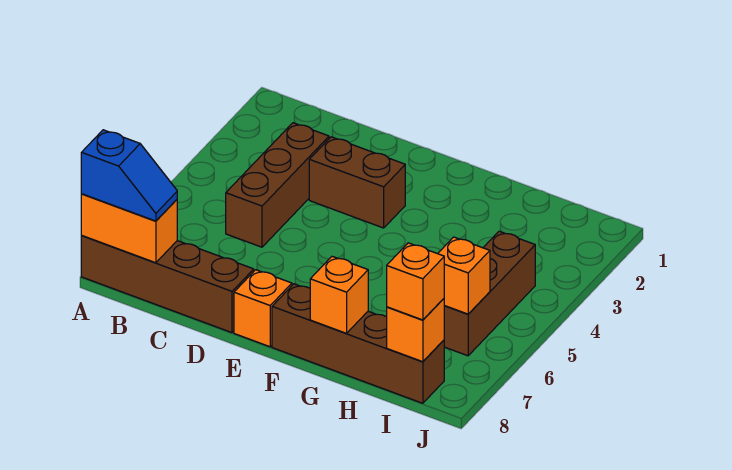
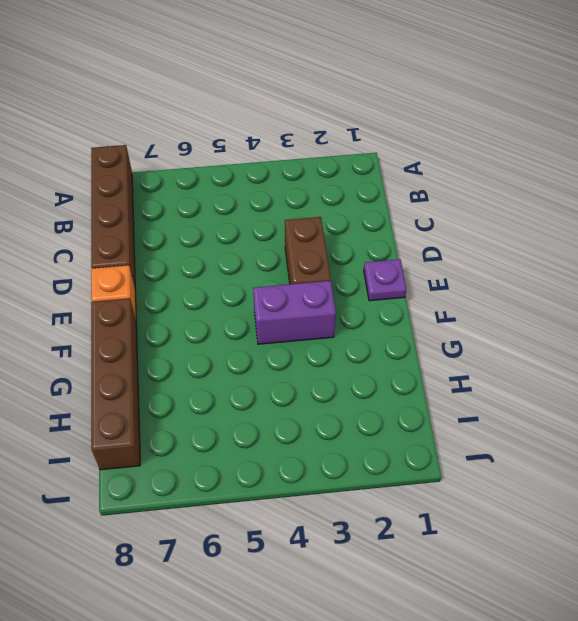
purple 1x1 plate [364,259,406,301] -> none
purple 1x2 brick [253,281,336,344] -> none
none -> brown 1x3 brick [226,123,329,247]
none -> brown 1x3 brick [444,231,535,356]
none -> orange 1x2 brick [81,194,177,263]

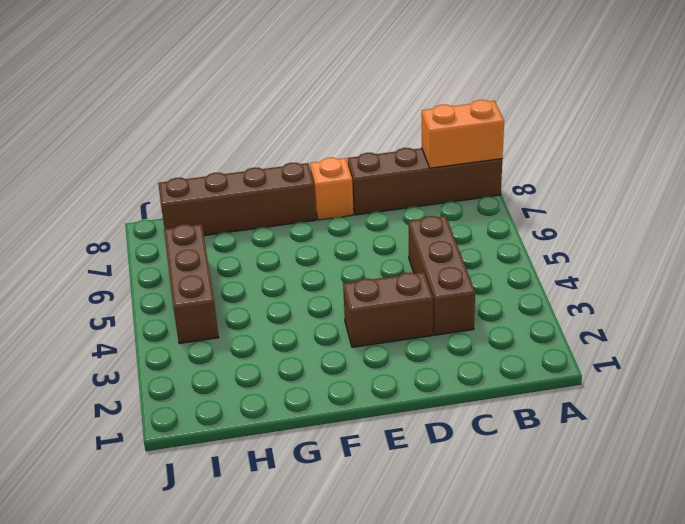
none -> orange 1x1 brick [310,256,368,333]
none -> orange 1x1 brick [438,237,490,314]
none -> orange 1x1 brick [387,299,444,362]

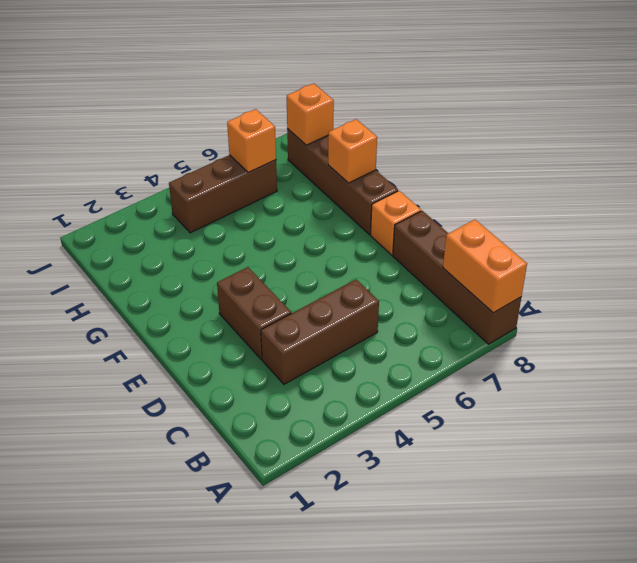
none -> blue 1x2 slope [81,130,177,221]
none -> orange 1x1 brick [387,243,444,320]

